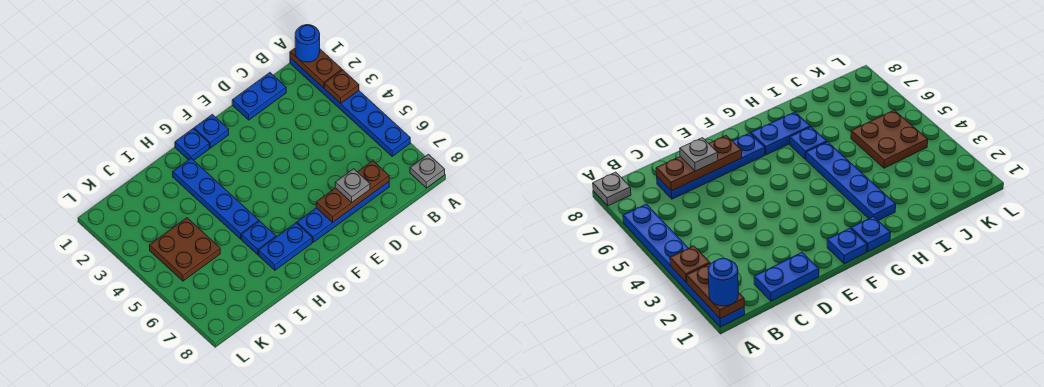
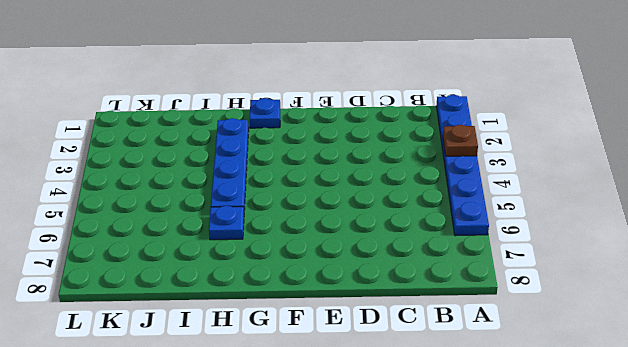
none -> grey 1x1 plate [410,154,445,188]
none -> blue 1x2 plate [232,73,286,120]
none -> blue 1x4 plate [297,182,389,242]

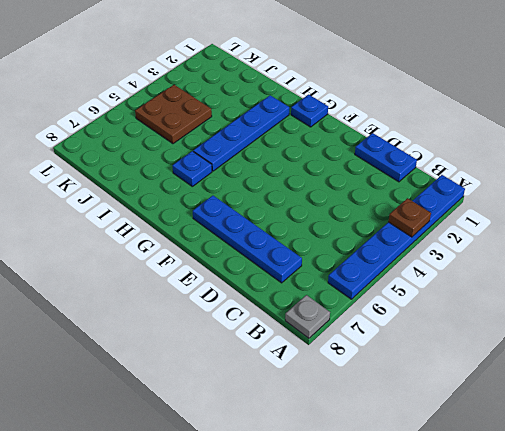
none -> blue 1x1 plate [194,114,229,148]
none -> blue 1x2 plate [259,223,312,270]
none -> brown 1x2 plate [290,48,342,88]

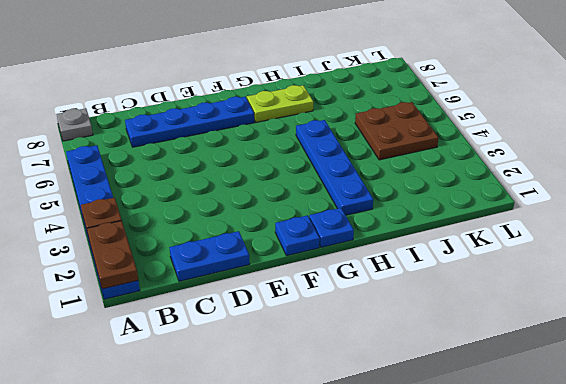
lime 1x2 plate [247,85,313,122] -> blue 1x2 plate [259,223,312,270]
none -> blue 1x1 plate [241,221,276,255]
none -> brown 1x3 plate [316,161,389,222]
none -> blue 1x1 round brick [295,25,320,62]

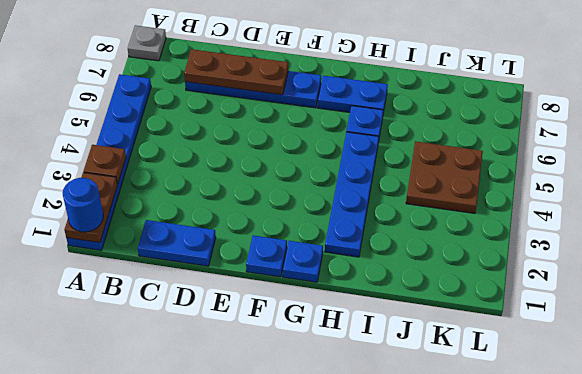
none -> grey 1x1 plate [335,169,370,203]

